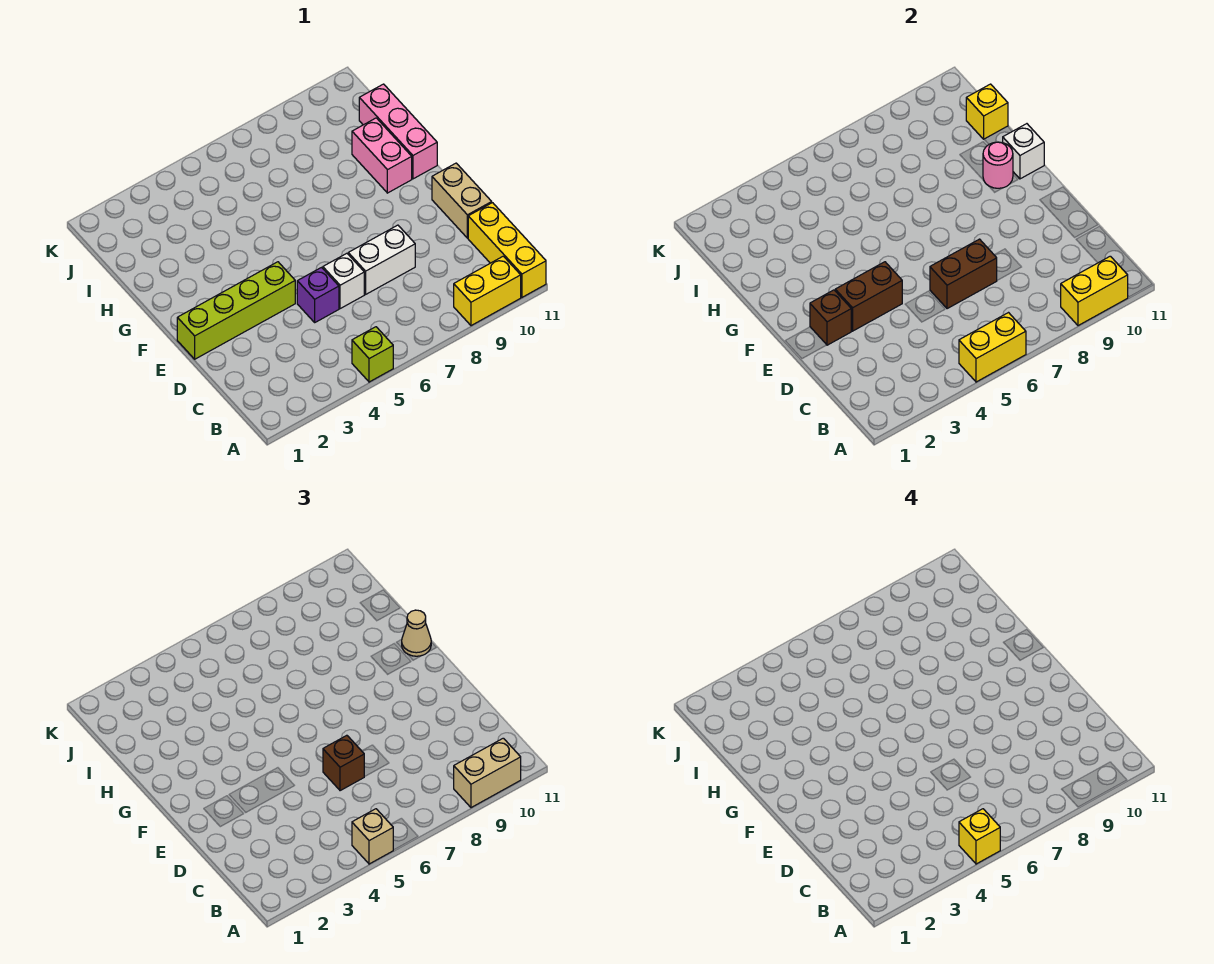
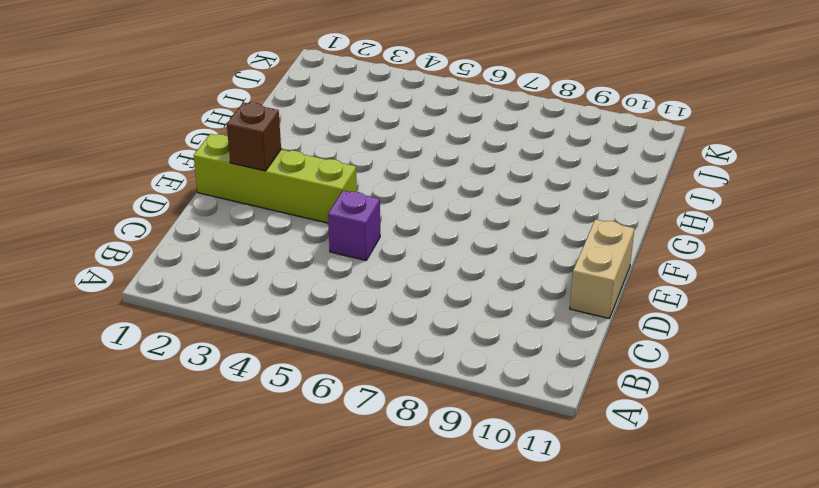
none -> lime 1x1 brick [352,327,393,382]
none -> yellow 1x2 brick [454,256,521,326]
none -> yellow 1x3 brick [468,203,546,297]

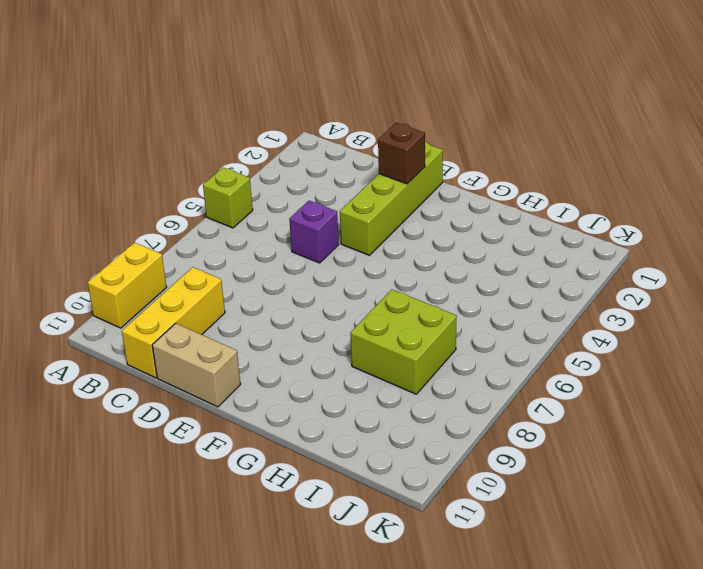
yellow 1x3 brick [122,267,225,378] -> yellow 1x3 brick turned to [468,203,546,297]
lime 2x2 brick [350,290,457,394] -> none
none -> white 1x1 brick [323,253,364,309]
none -> white 1x2 brick [348,225,415,294]
none -> pink 1x2 brick [352,118,412,193]

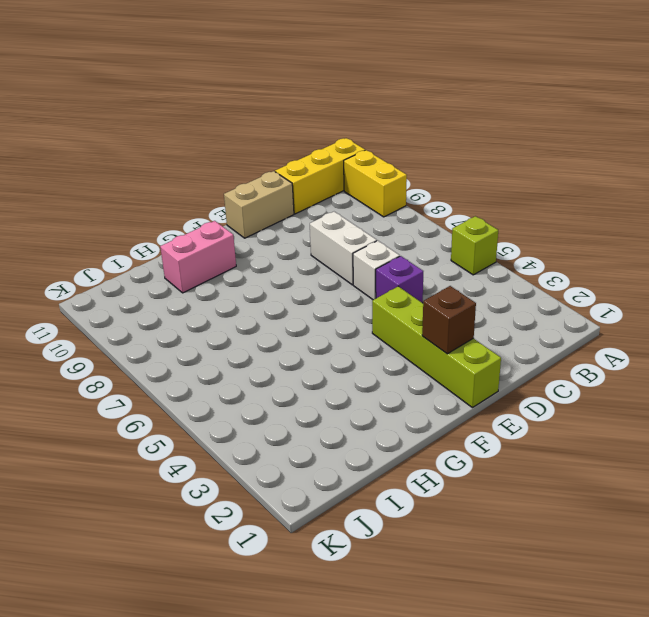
none -> pink 1x3 brick [359,84,437,179]
none -> yellow 1x2 brick [959,313,1026,382]
none -> yellow 1x2 brick [1061,256,1128,326]

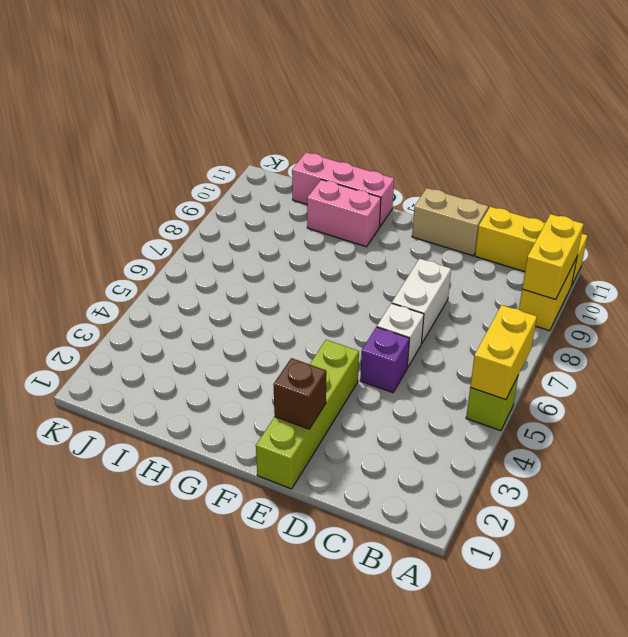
none -> brown 1x2 brick [930,239,997,309]
none -> brown 1x2 brick [835,262,902,331]
none -> pink 1x1 round brick [983,142,1013,188]

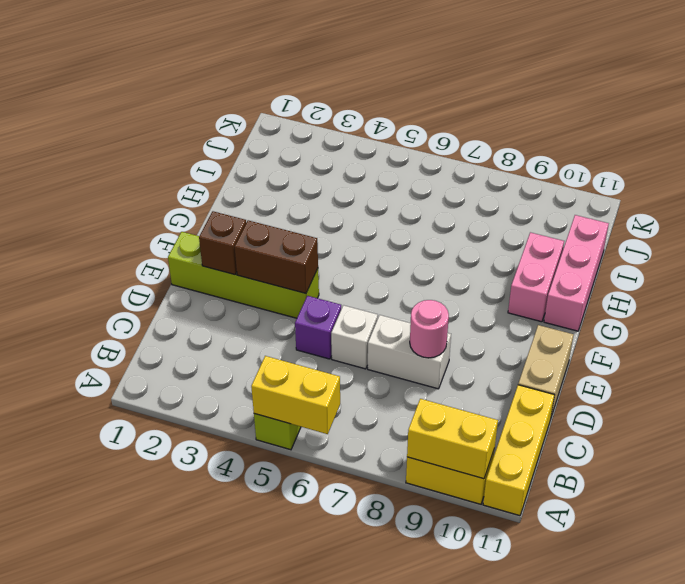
pink 1x1 round brick [410,300,449,358] -> pink 1x1 round brick moved to [983,142,1013,188]
none -> brown 1x2 brick [930,239,997,309]
none -> white 1x1 brick [1003,124,1044,179]
none -> yellow 1x1 brick [966,84,1008,139]

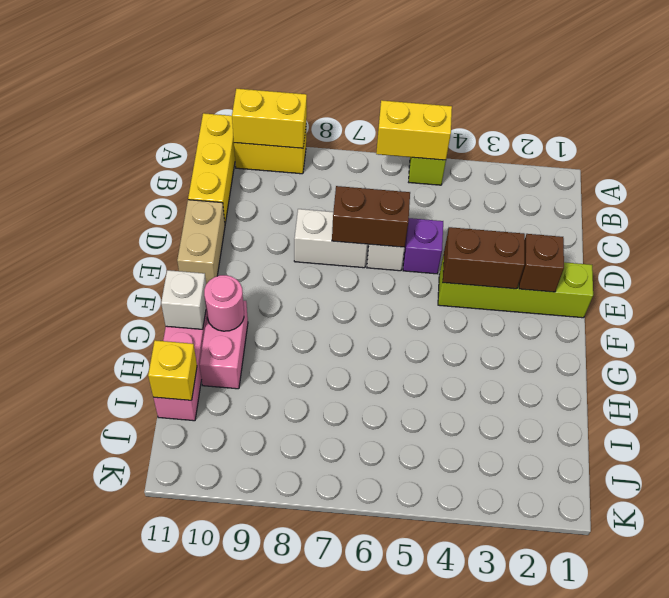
none -> tan 1x1 brick [352,809,393,864]
none -> tan 1x2 brick [454,738,521,808]
none -> brown 1x1 brick [323,735,364,791]

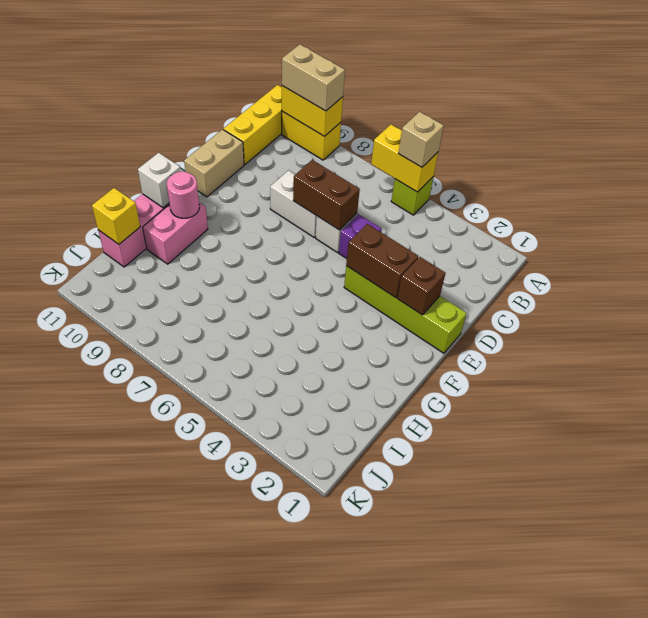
none -> brown 1x1 brick [323,735,364,791]
none -> tan 1x1 cone [402,610,431,656]
none -> yellow 1x1 brick [959,809,1000,864]

